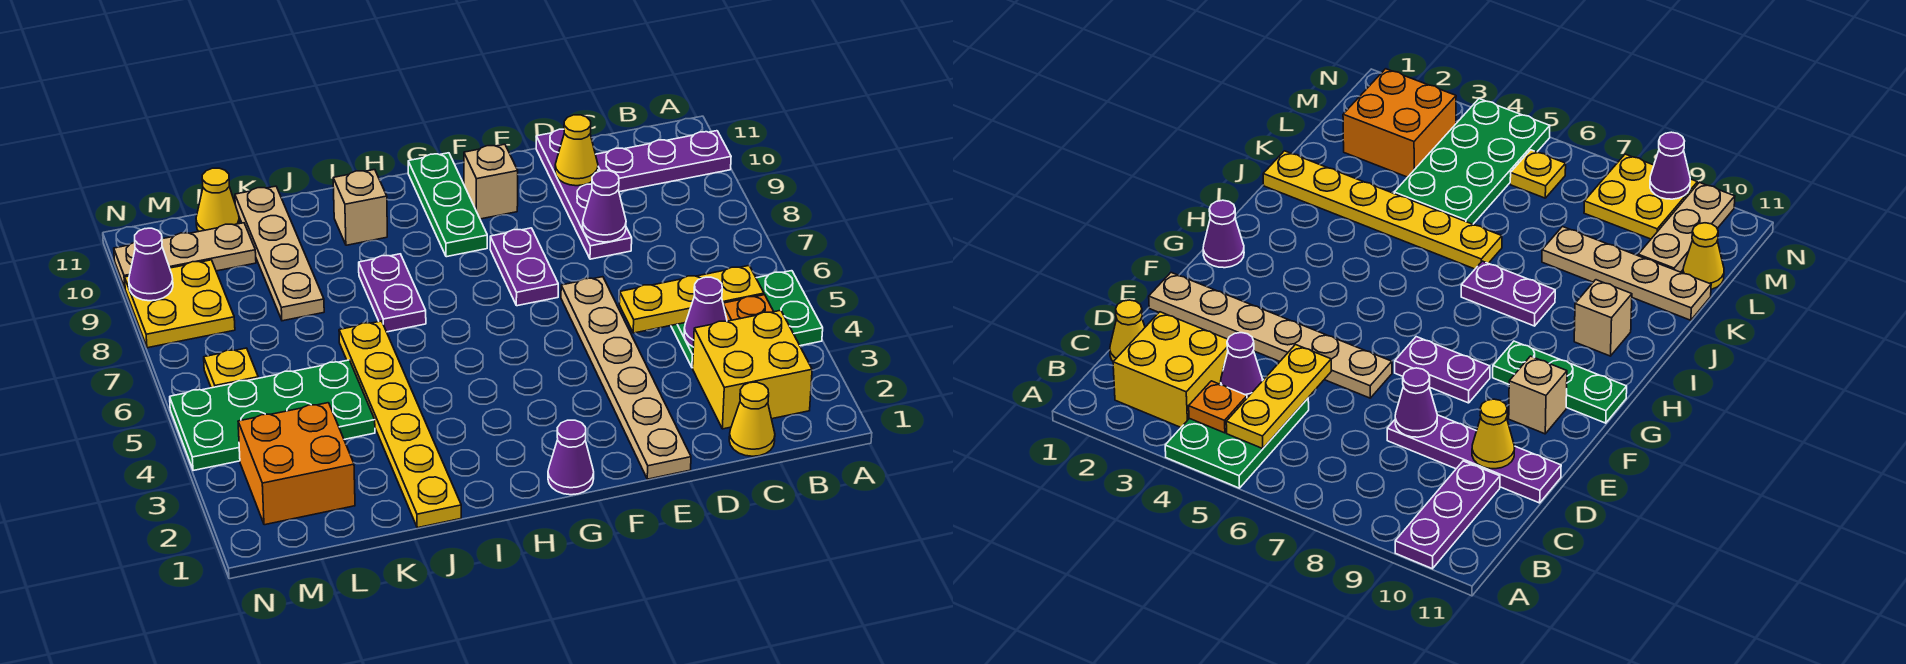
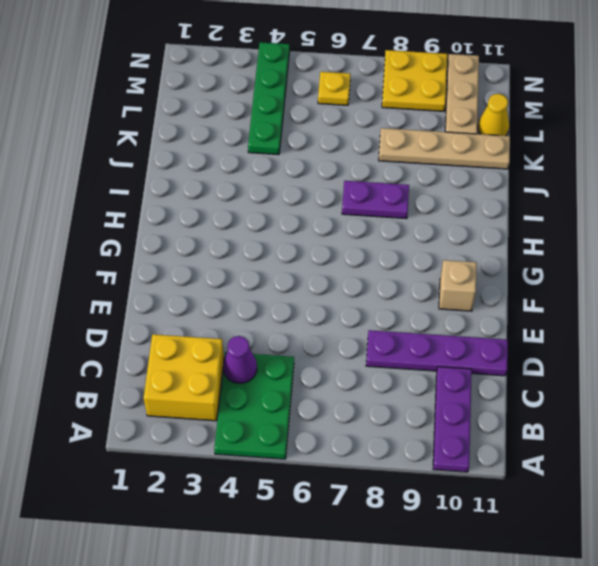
green 1x4 plate [248,42,290,155] -> green 2x4 plate [170,360,375,471]
none -> yellow 1x1 cone [729,382,775,456]
none -> tan 1x6 plate [561,277,691,479]
none -> purple 1x2 plate [490,228,558,306]

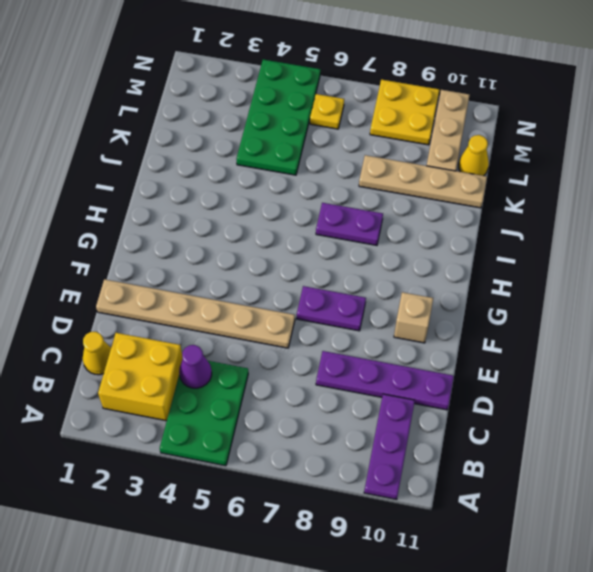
none -> purple 1x1 cone [548,420,594,495]
none -> green 1x3 plate [408,153,487,257]
none -> tan 1x1 brick [333,170,387,245]

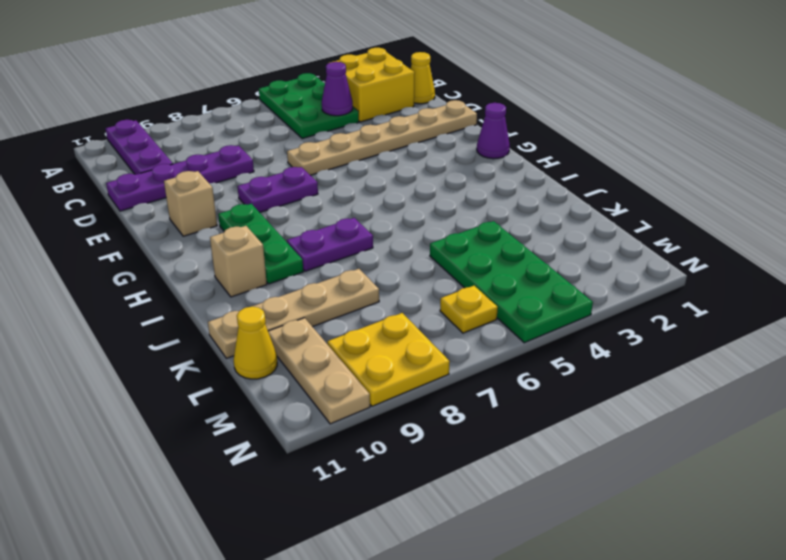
green 1x3 plate [218,204,303,284] -> green 1x3 plate turned to [408,153,487,257]
none -> yellow 1x6 plate [339,321,461,528]
none -> orange 2x2 brick [238,403,355,525]
none -> orange 1x1 plate [723,295,774,321]

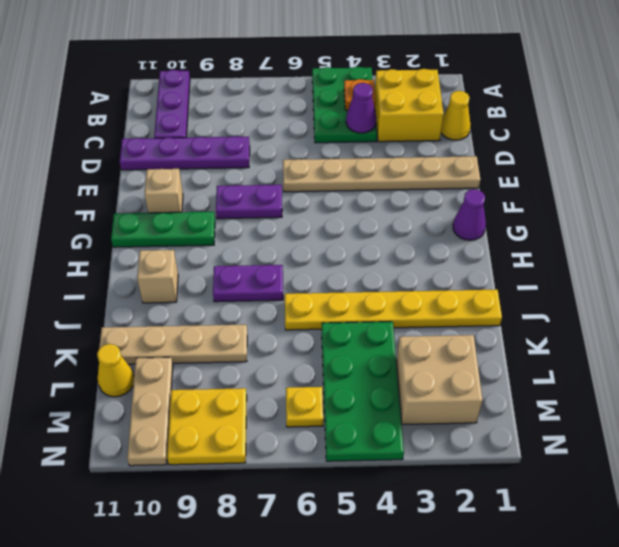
tan 2x2 brick [396,335,483,425] -> orange 2x2 brick [238,403,355,525]
none -> yellow 1x3 plate [619,266,764,333]
none -> purple 1x1 cone [583,171,626,242]
none -> yellow 1x1 cone [555,115,598,186]

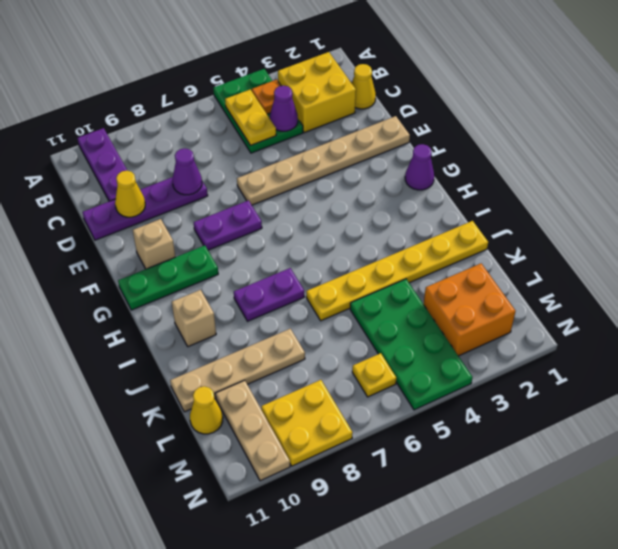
yellow 1x2 plate [225,90,276,146] -> yellow 1x3 plate [619,266,764,333]
none -> purple 1x1 cone [129,228,173,301]

